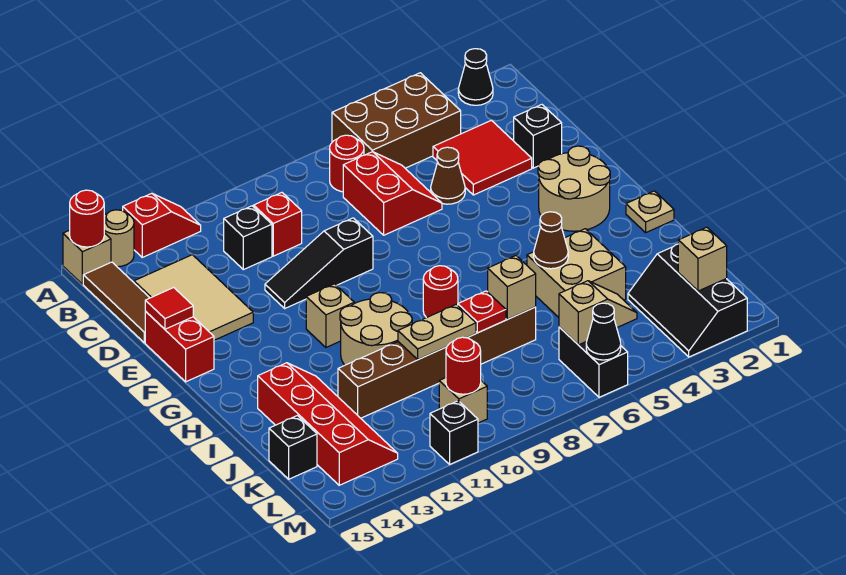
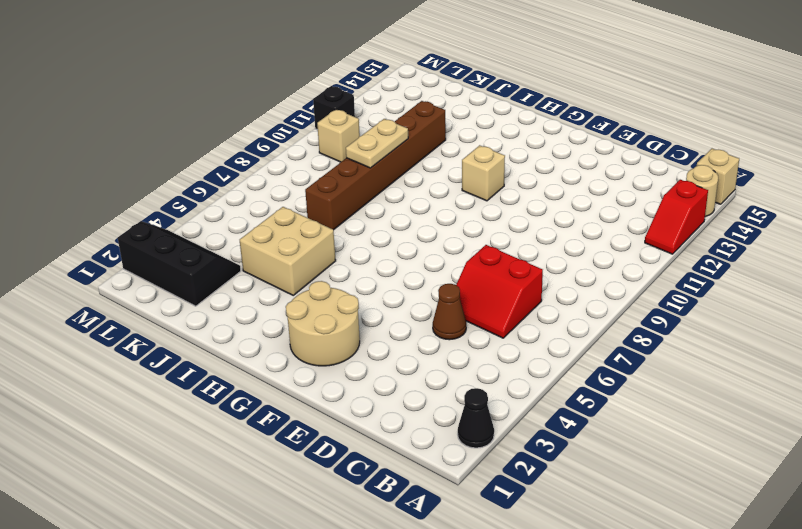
none -> brown 2x3 brick [332,73,461,168]
none -> red 1x1 round brick [330,135,364,192]
none -> brown 1x3 tile [83,262,150,343]
none -> red 2x2 tile [433,120,532,195]

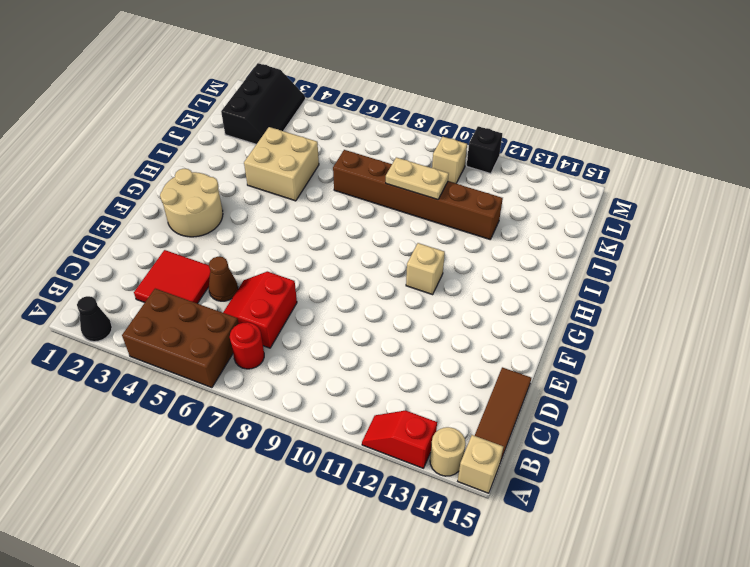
none -> red 1x1 brick [254,193,302,256]
none -> black 1x1 brick [224,206,272,270]
none -> tan 2x3 tile [134,255,253,340]
none -> black 1x1 brick [514,105,562,168]

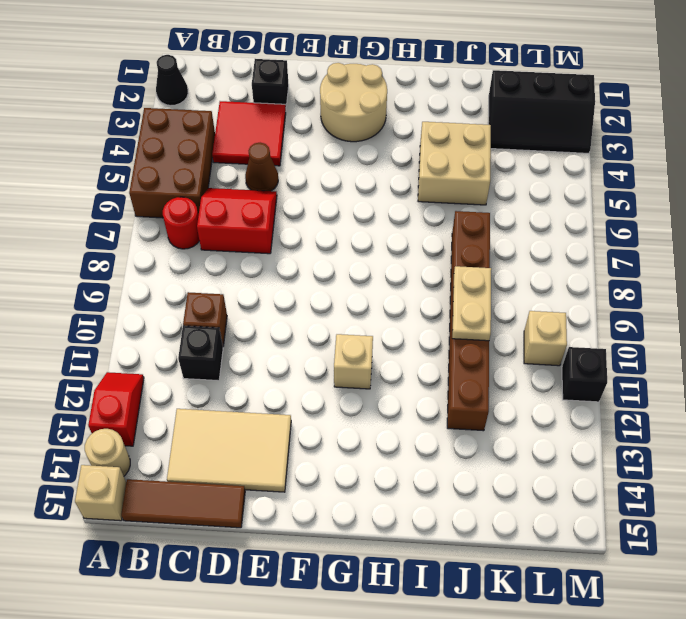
brown 1x1 brick [183,292,227,346] -> red 1x1 brick [254,193,302,256]
none -> black 1x3 slope [265,218,373,308]
none -> red 1x2 brick [145,311,214,382]
none -> tan 1x1 plate [626,191,674,233]
none -> red 1x1 round brick [423,266,458,318]

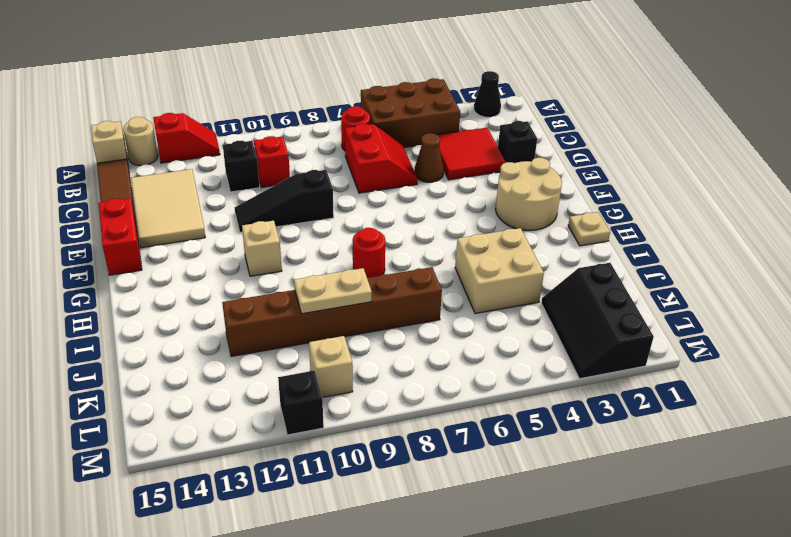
none -> tan 2x2 round brick [340,293,412,365]
none -> red 2x4 slope [258,363,398,485]
none -> black 1x1 brick [269,416,317,479]
none -> black 1x2 brick [559,327,628,397]

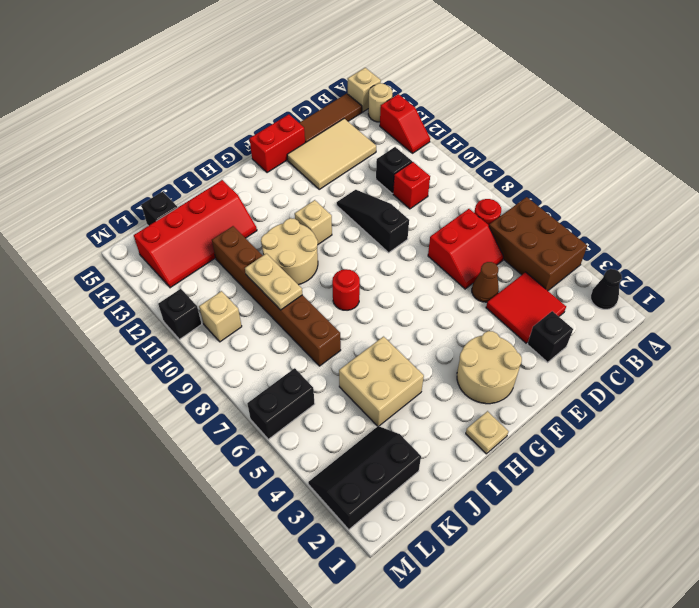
none -> red 1x1 round brick [70,190,104,247]
none -> red 1x1 tile [145,288,193,329]
none -> brown 1x1 cone [534,212,568,269]
none -> tan 1x1 brick [488,256,536,319]

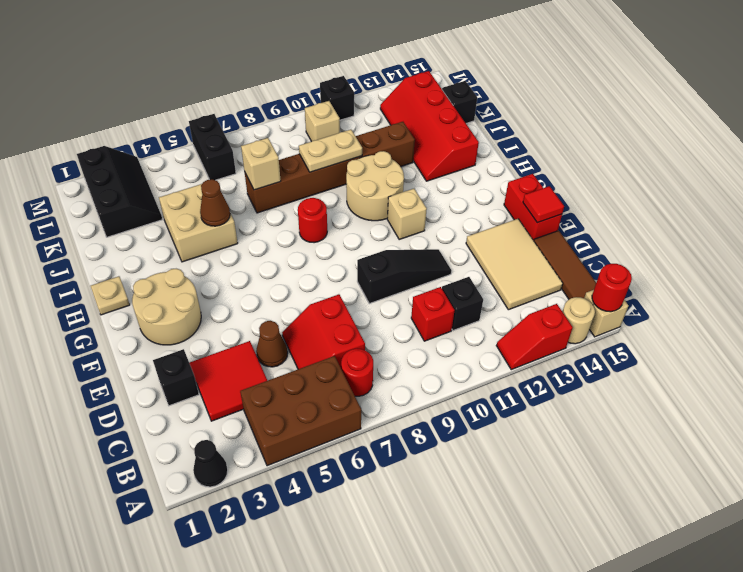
none -> red 1x1 plate [458,291,506,333]
none -> tan 1x1 brick [678,227,727,291]
none -> tan 1x2 slope [559,281,637,345]
none -> red 1x1 round brick [446,337,481,394]

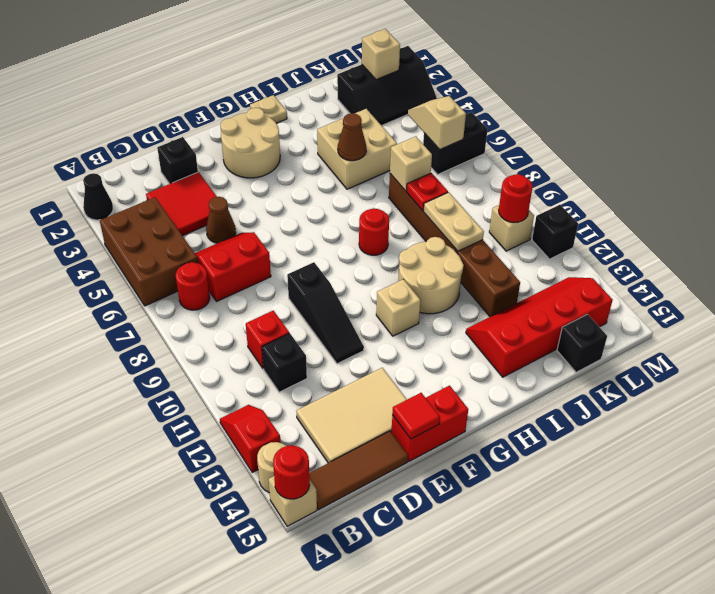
none -> black 1x1 cone [586,303,621,360]

